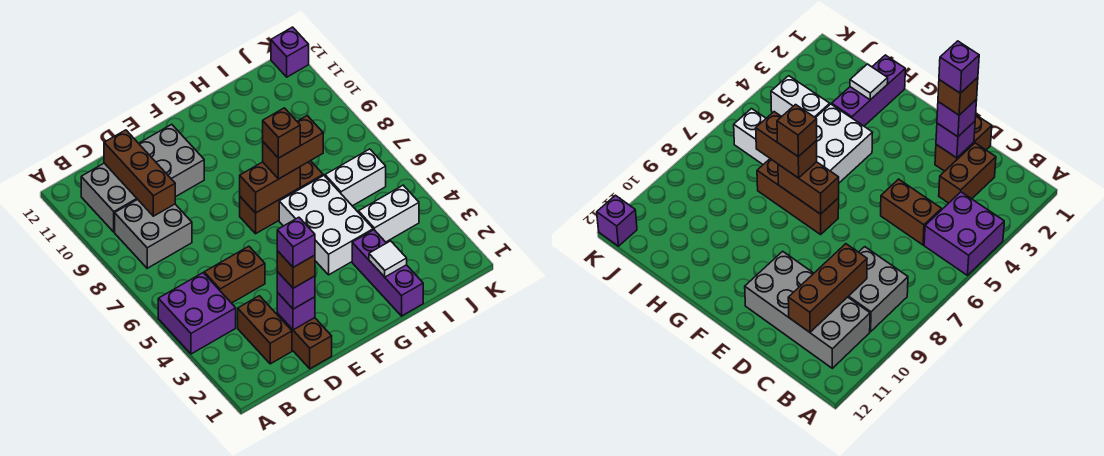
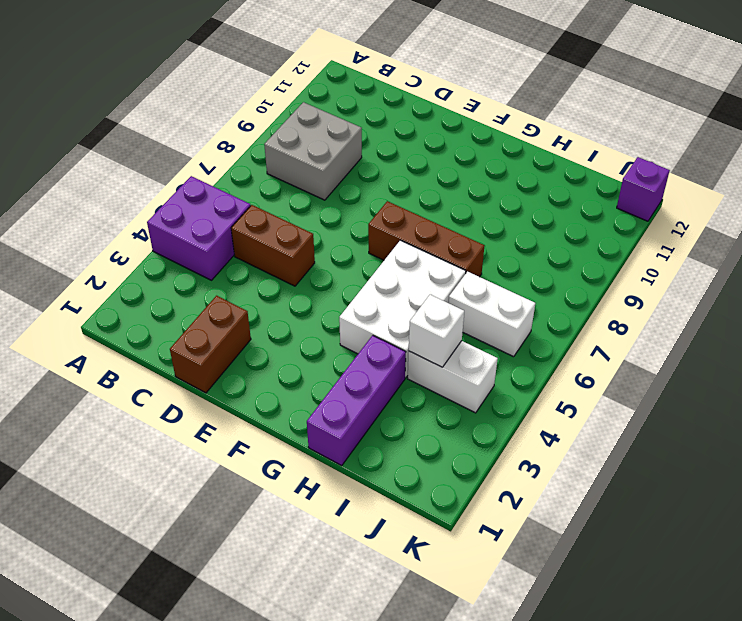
white 1x1 brick [409,295,464,367] -> none
none -> grey 2x4 brick [81,124,204,232]
none -> brown 1x2 brick [238,296,292,364]
none -> brown 1x3 brick [104,130,175,216]

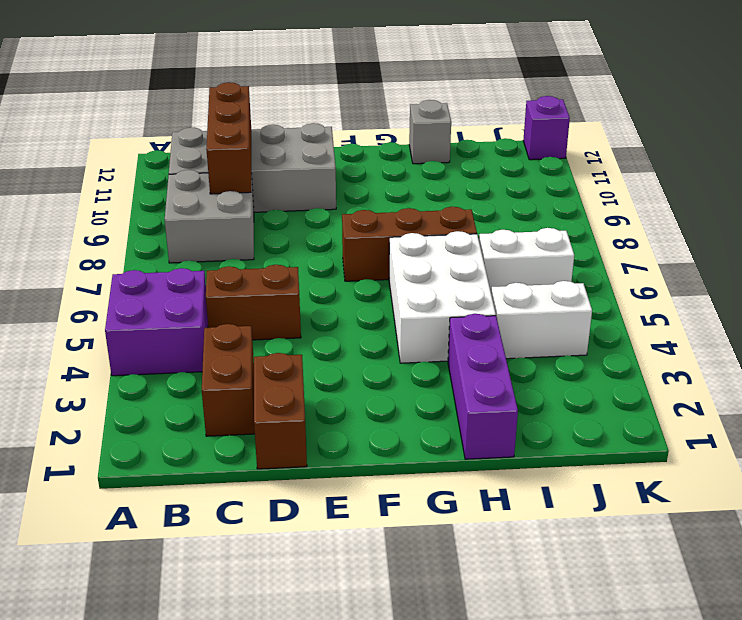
grey 1x1 brick [409,100,451,164] -> none
none -> purple 1x1 brick [277,292,315,330]
none -> brown 1x2 brick [240,162,300,213]
none -> white 1x1 tile [369,241,407,277]

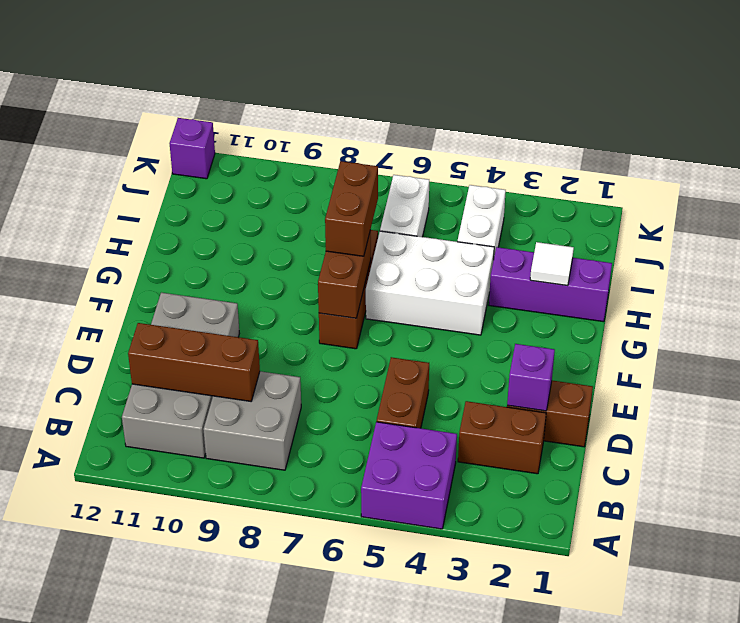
none -> purple 1x1 brick [277,272,315,309]
none -> brown 1x1 brick [277,251,315,288]
none -> brown 1x1 brick [263,108,300,158]

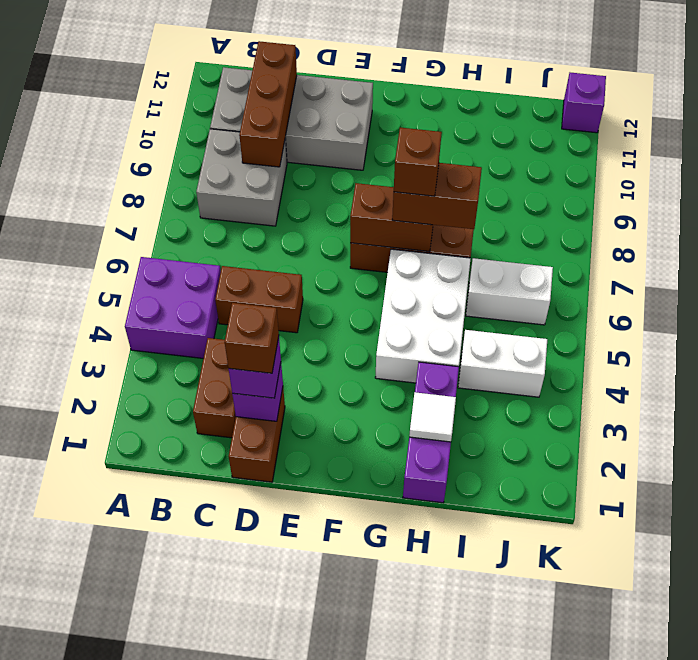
none -> purple 1x1 brick [277,217,315,267]

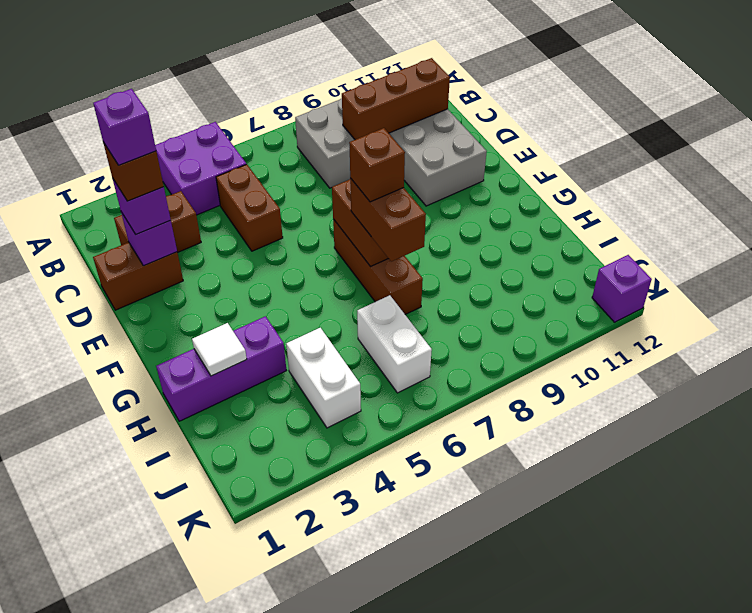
none -> white 2x3 brick [279,175,373,275]

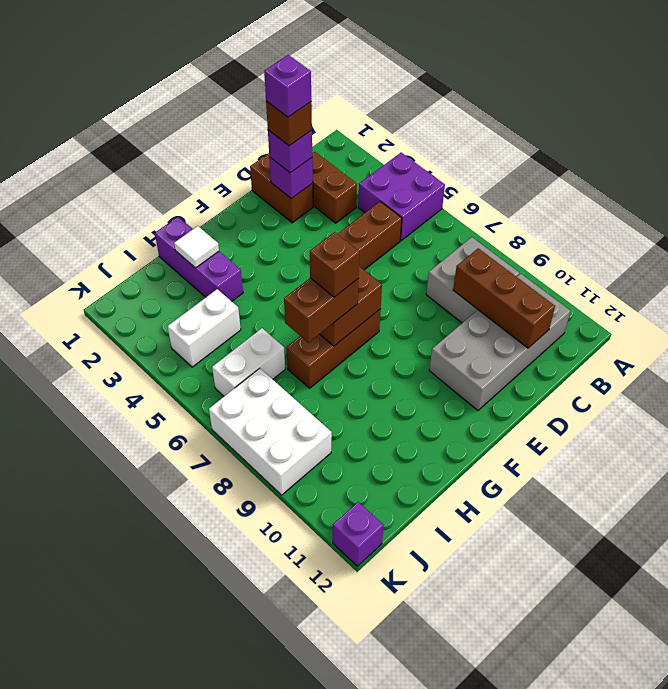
white 2x3 brick [209,368,332,495] -> white 2x3 brick moved to [279,175,373,275]

